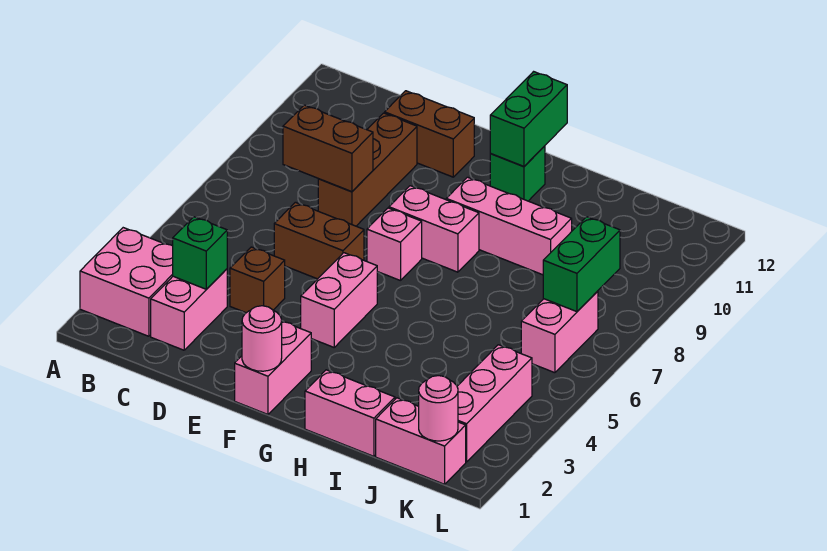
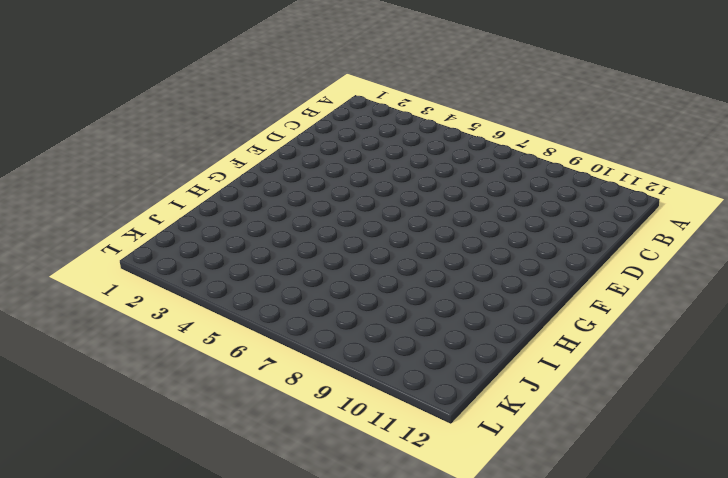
none -> pink 2x2 brick [80,228,173,336]
none -> pink 1x2 brick [151,269,227,350]
none -> brown 1x1 brick [230,247,285,313]

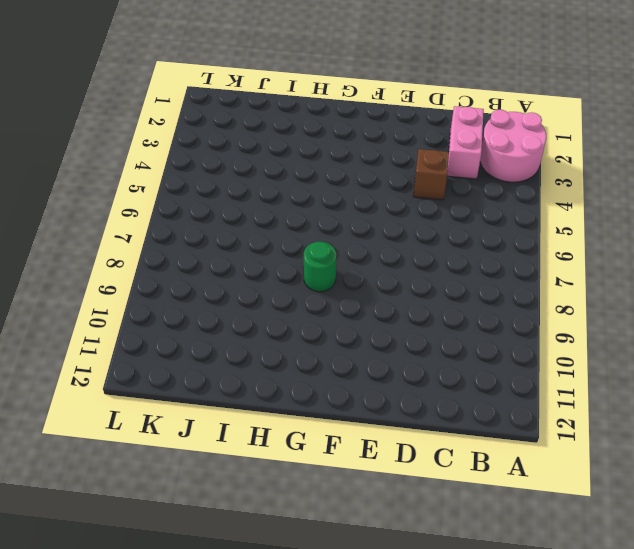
pink 2x2 round brick [480,110,546,182] -> pink 2x2 brick [80,228,173,336]
green 1x1 round brick [304,242,336,292] -> pink 1x2 brick [389,186,479,272]
none -> brown 1x2 brick [274,202,364,279]
none -> brown 1x3 brick [318,113,417,226]
none -> brown 1x2 brick [385,91,474,177]

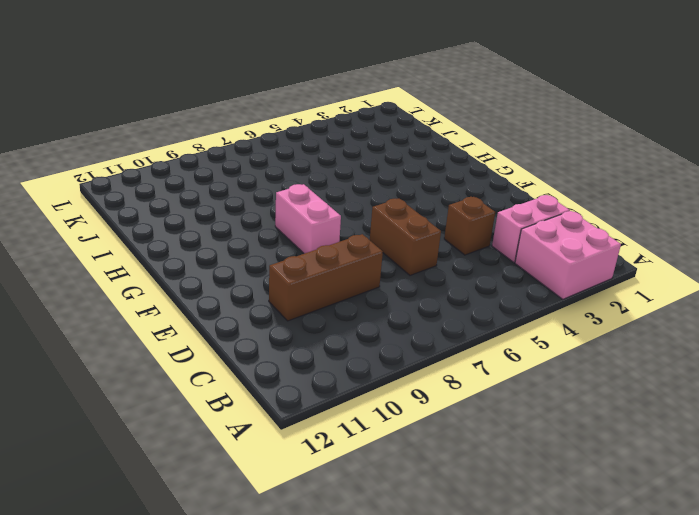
none -> brown 1x2 brick [385,91,474,177]
none -> pink 1x2 brick [235,321,311,414]
none -> pink 1x2 brick [301,253,377,347]

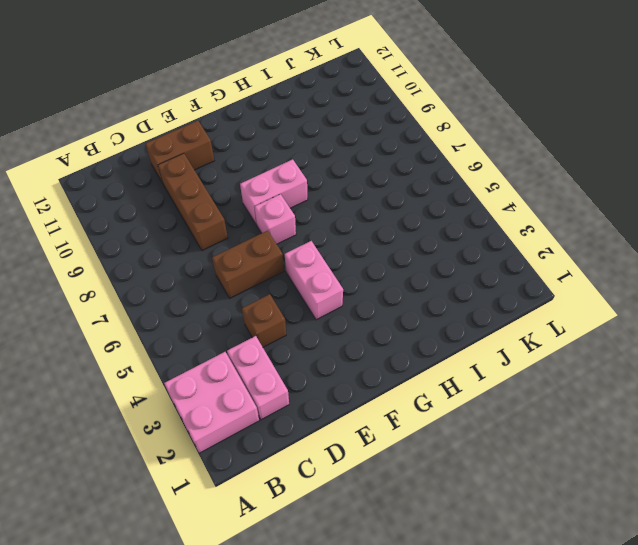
none -> pink 1x2 brick [235,321,311,414]
none -> pink 1x3 brick [446,177,572,275]
none -> green 1x1 brick [490,146,545,201]

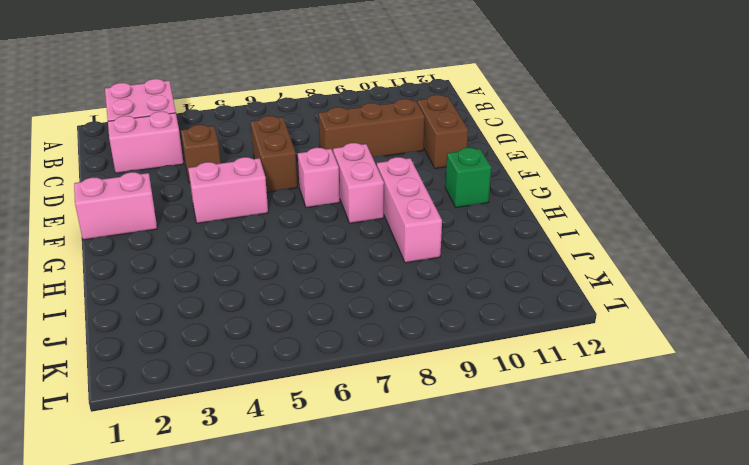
none -> pink 1x2 brick [305,370,395,456]
none -> pink 1x2 brick [376,398,466,484]
none -> pink 1x3 brick [457,345,532,462]

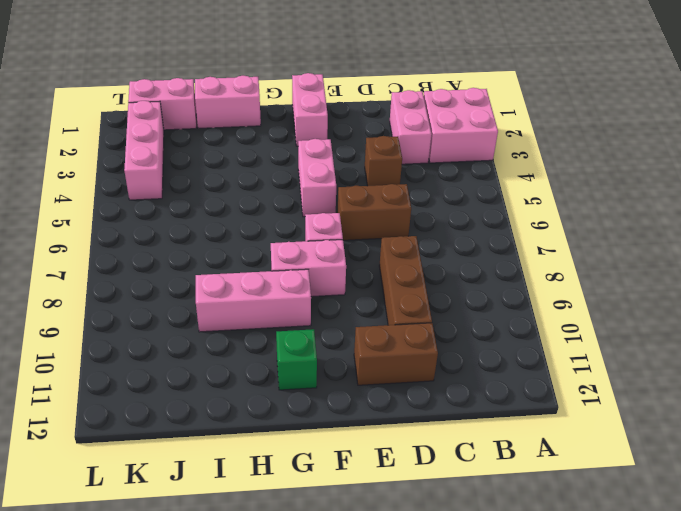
none -> pink 1x2 brick [521,291,598,373]
none -> green 1x1 brick [173,217,227,289]
none -> brown 1x2 brick [283,105,373,192]

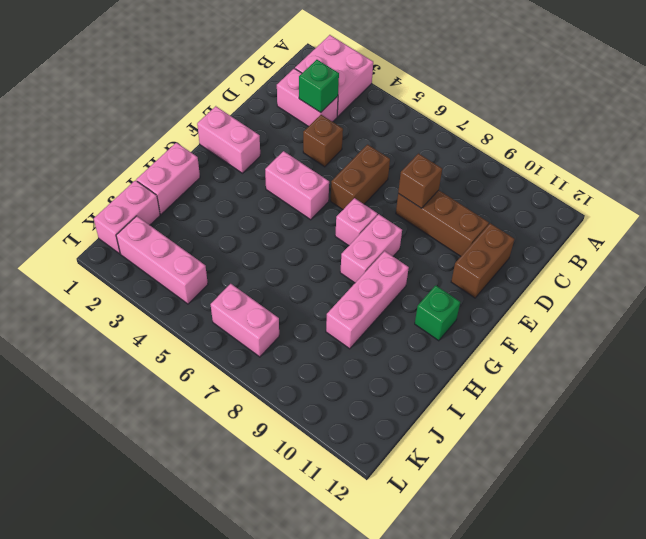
brown 1x1 brick [398,154,442,208] -> brown 1x2 brick [283,105,373,192]
none -> pink 1x1 round brick [242,306,282,371]
none -> green 1x2 brick [490,72,567,167]
none -> pink 1x1 round brick [419,376,458,441]

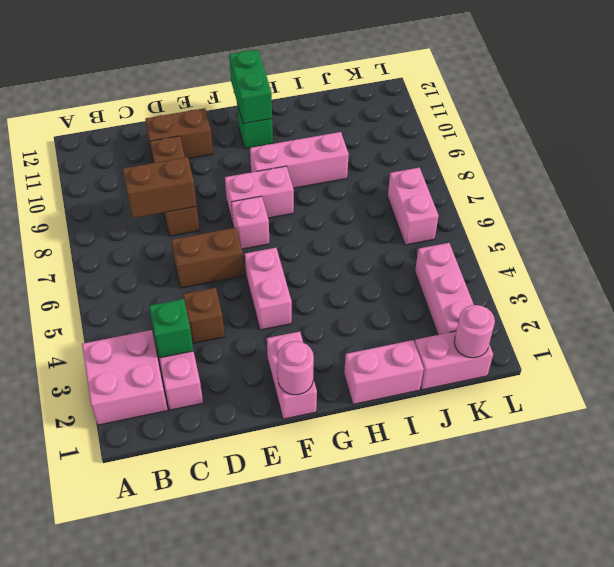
none -> green 1x2 brick [543,217,620,312]

